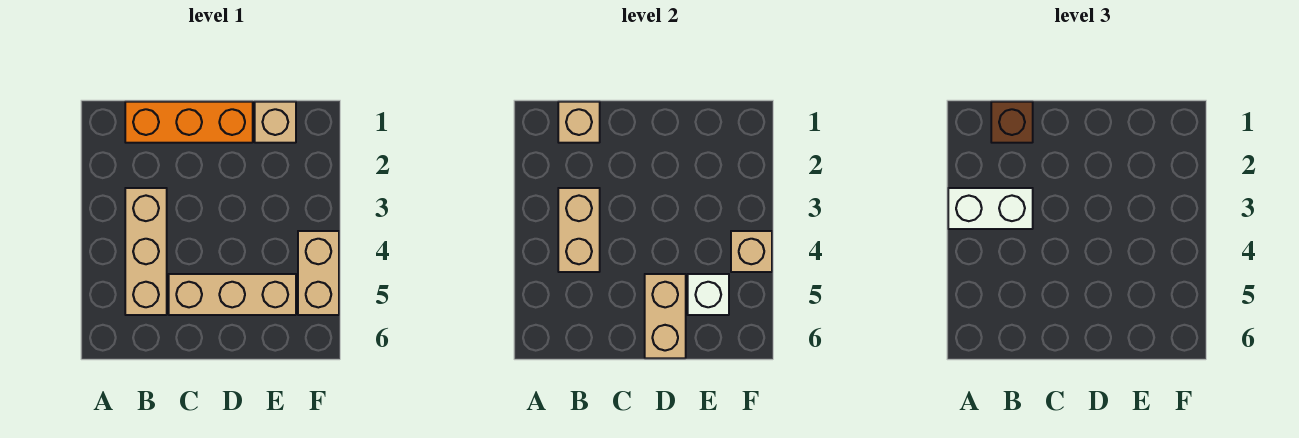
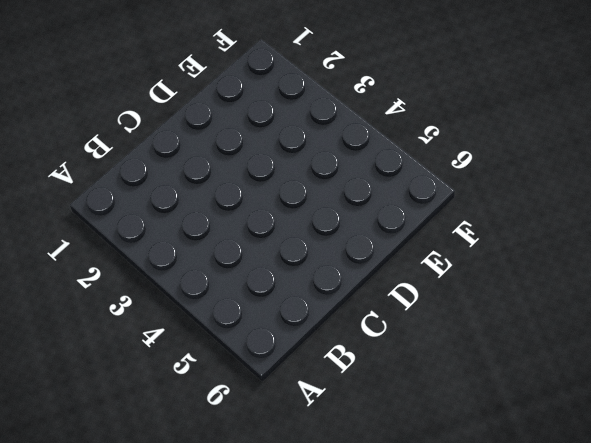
none -> orange 1x3 brick [125,102,253,143]
none -> tan 1x3 brick [125,188,167,315]
none -> tan 1x3 brick [169,274,296,315]

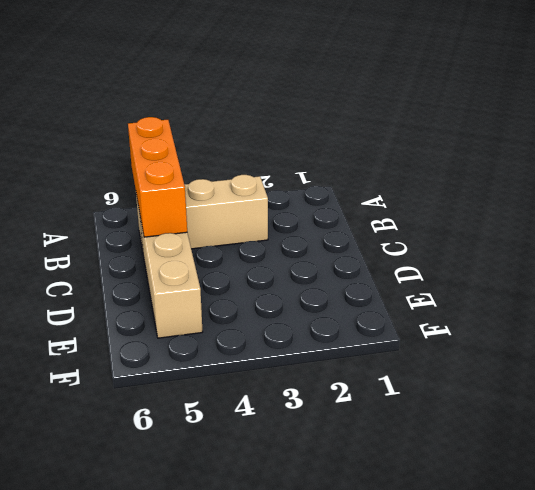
orange 1x3 brick [128,117,187,237] -> orange 1x3 brick moved to [125,102,253,143]
none -> tan 1x1 brick [255,102,296,143]
none -> tan 1x2 brick [298,231,339,315]
none -> tan 1x1 brick [558,102,600,143]

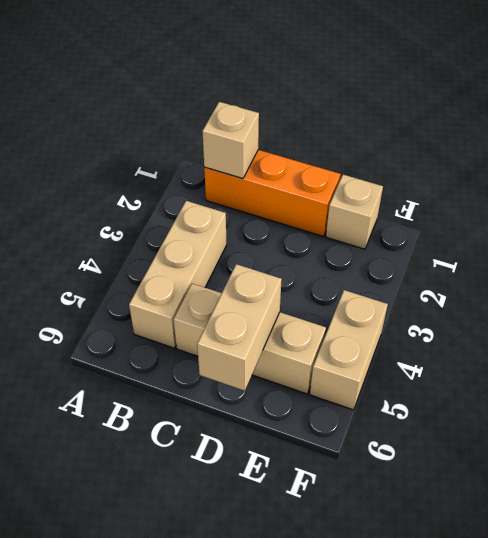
none -> tan 1x2 brick [558,188,600,272]
none -> white 1x1 brick [688,274,729,315]
none -> tan 1x1 brick [731,231,772,272]

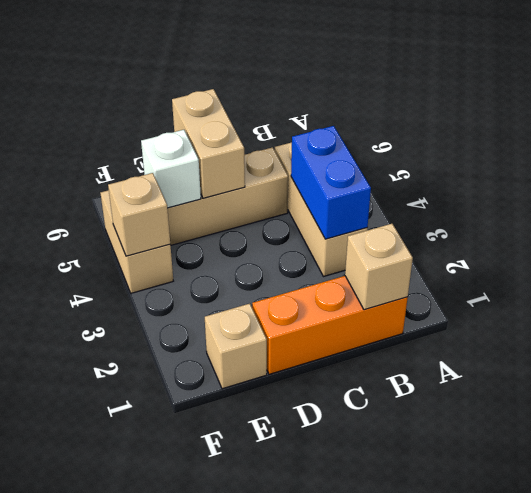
blue 1x2 brick [291,126,371,239] -> tan 1x2 brick [558,188,600,272]
none -> white 1x2 brick [948,188,1033,229]
none -> brown 1x1 brick [991,102,1033,143]

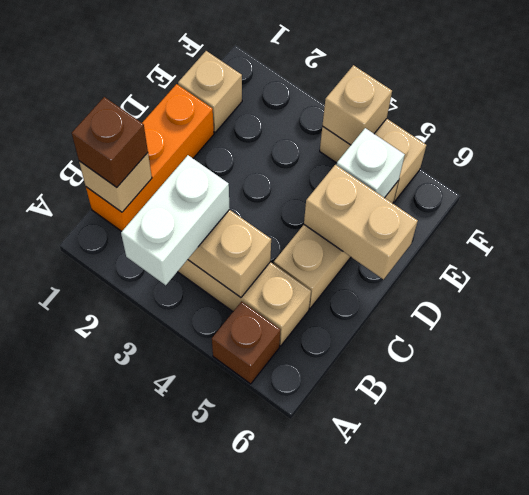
brown 1x1 brick [212,301,281,384] -> none

